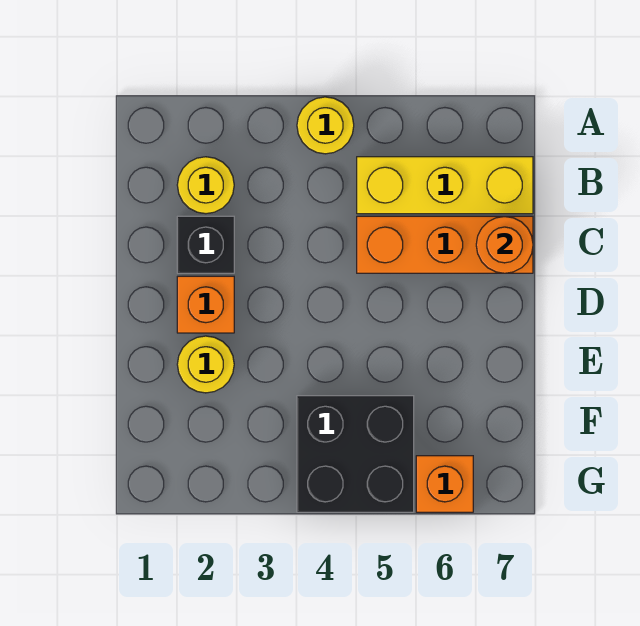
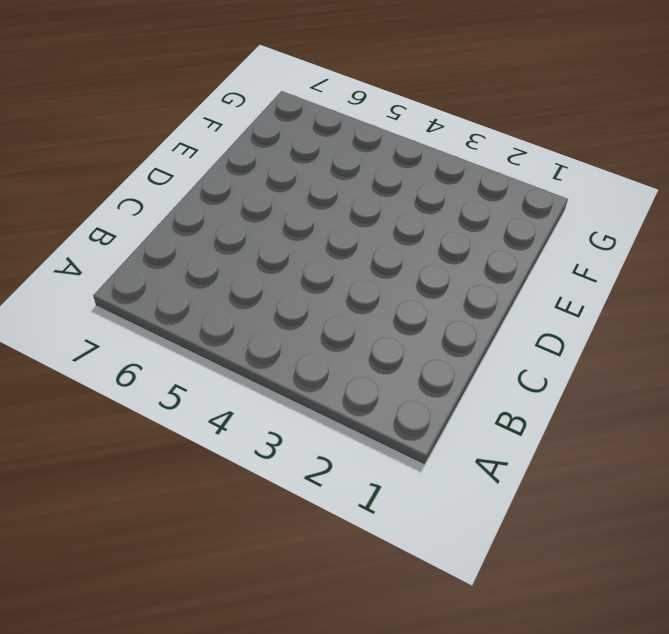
none -> yellow 1x1 round brick [297,97,354,154]
none -> yellow 1x1 round brick [177,157,234,214]

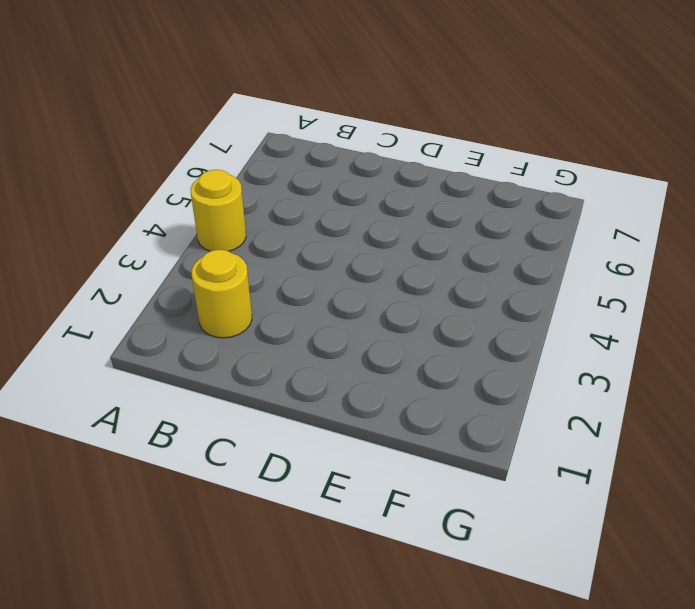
none -> yellow 1x3 brick [357,157,533,214]
none -> black 1x1 brick [177,216,234,273]

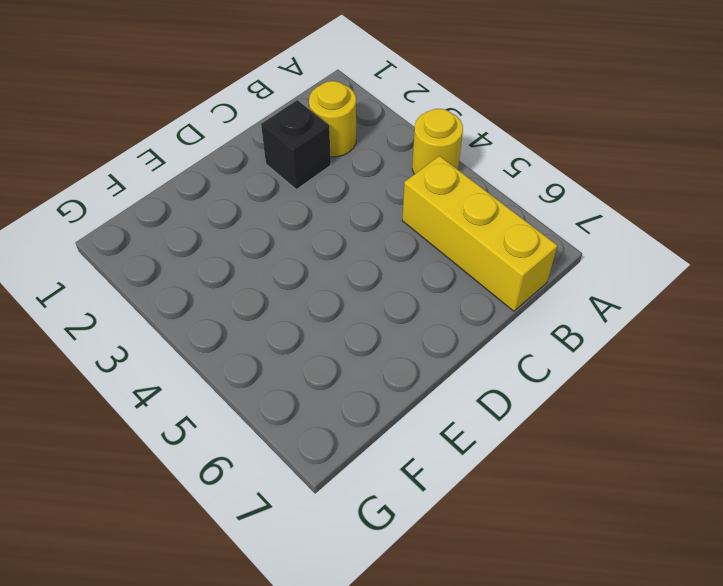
none -> orange 1x3 brick [357,216,533,273]
none -> orange 1x1 brick [177,276,234,333]

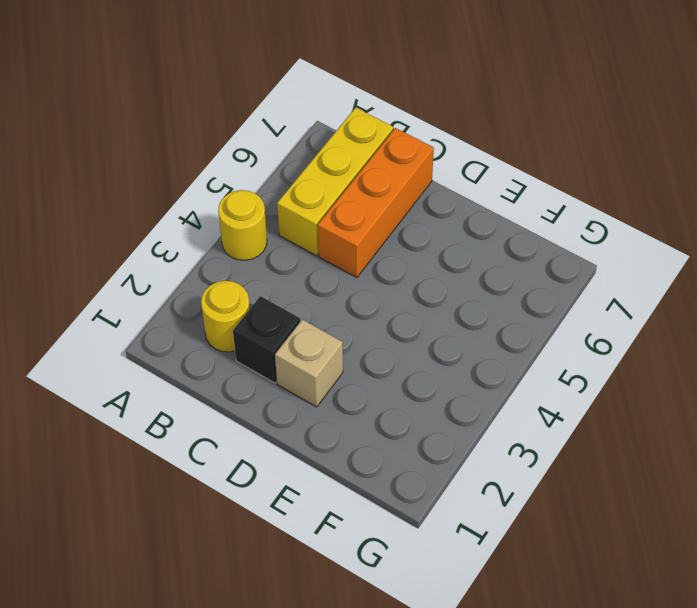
tan 1x1 brick [275,319,343,407] -> orange 1x1 brick [177,276,234,333]
none -> yellow 1x1 round brick [177,336,234,393]
none -> black 2x2 brick [297,396,414,512]

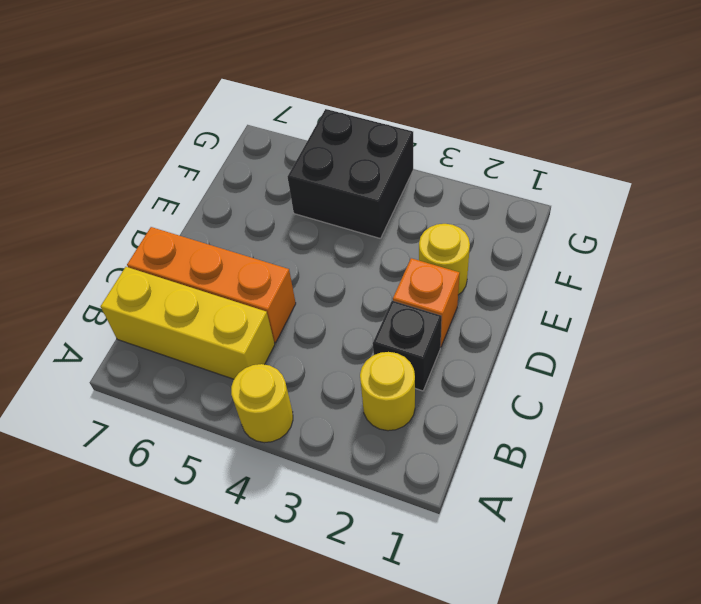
none -> orange 1x1 brick [416,456,473,512]
none -> orange 1x1 round brick [476,217,533,273]

